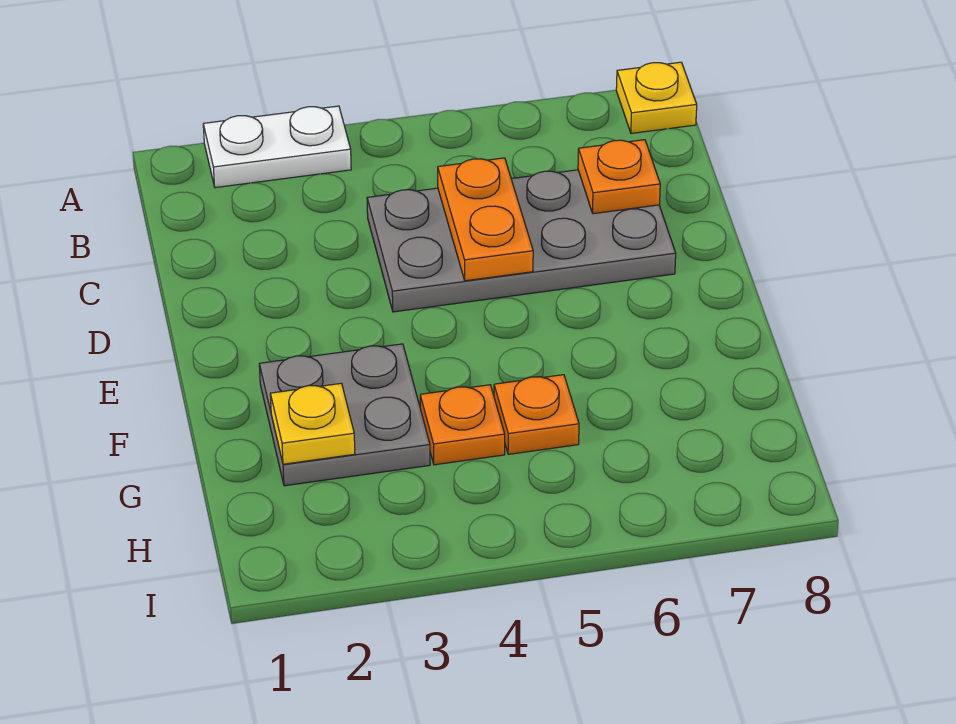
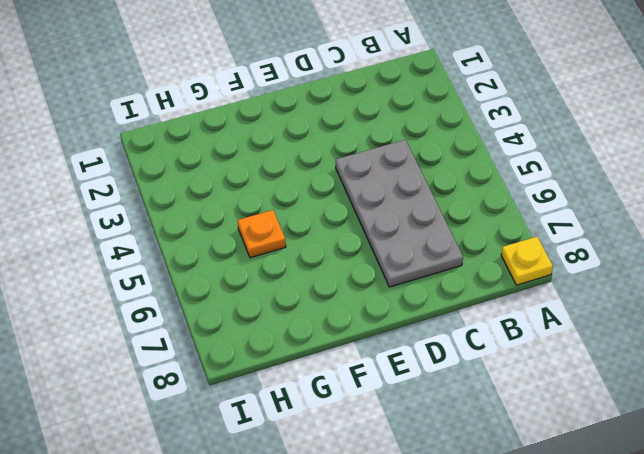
none -> white 1x2 plate [203,106,351,188]
none -> grey 2x2 plate [259,344,430,486]

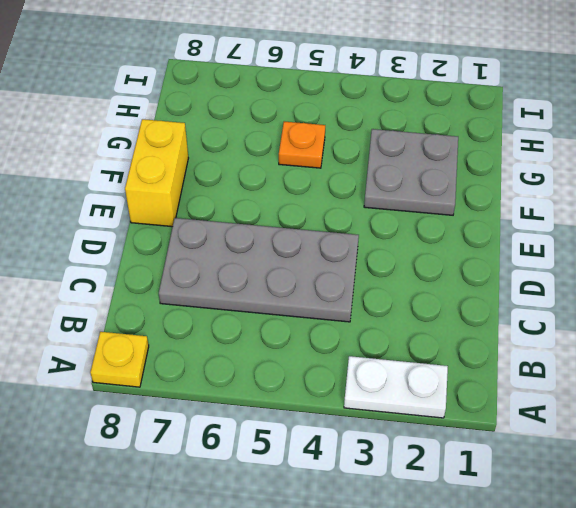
yellow 1x2 brick [125,119,188,227] -> none
none -> orange 1x1 plate [420,385,505,465]
none -> orange 1x2 plate [438,158,533,281]

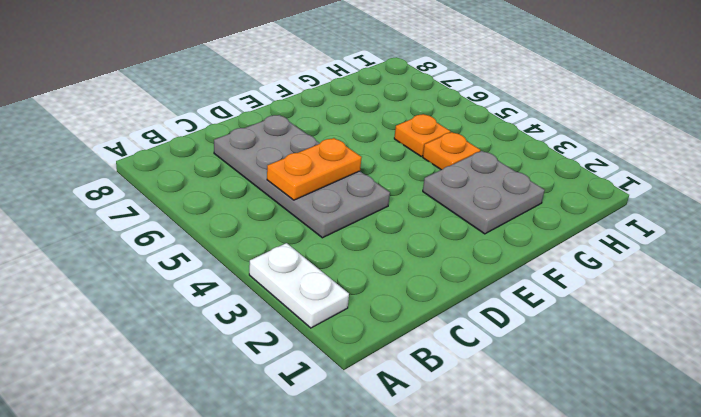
none -> yellow 1x1 plate [616,62,697,133]
none -> orange 1x1 plate [578,140,660,214]

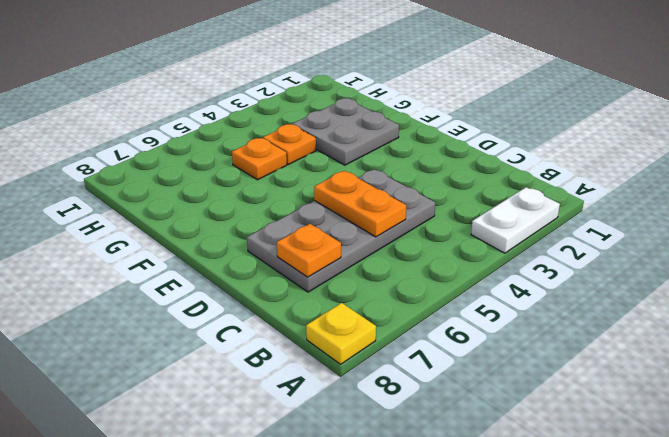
none -> yellow 1x1 plate [270,383,355,464]

